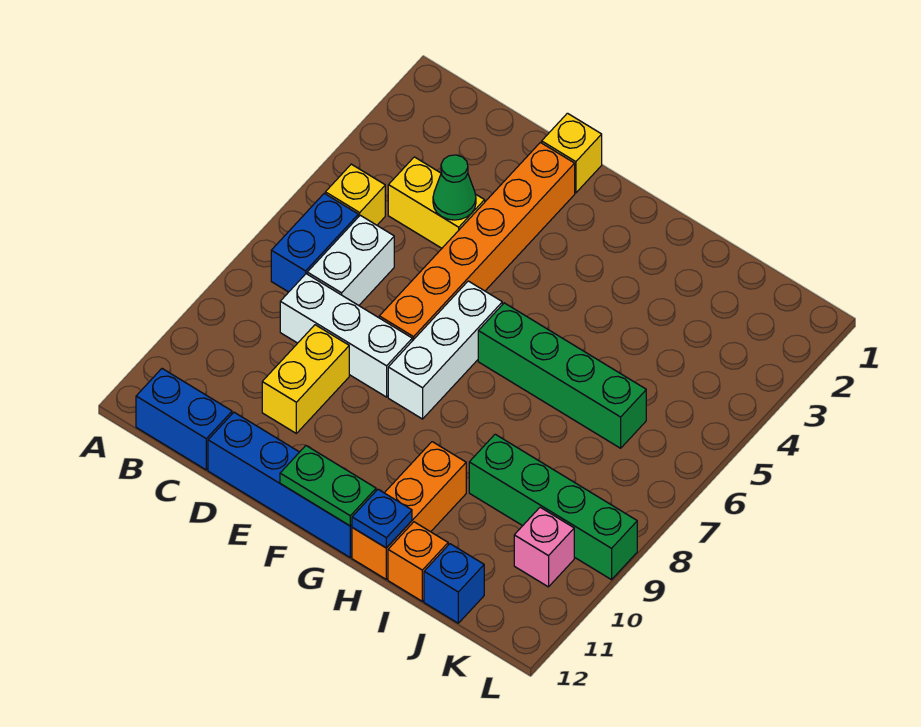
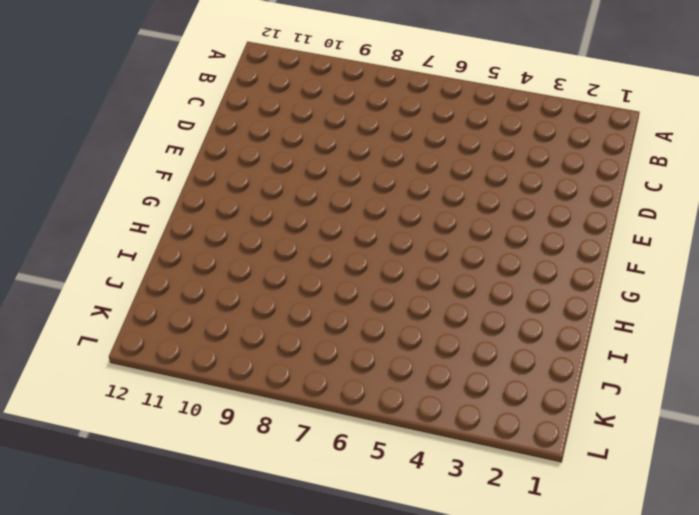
none -> yellow 1x1 brick [325,164,385,225]
none -> blue 1x2 brick [271,193,358,292]
none -> blue 1x2 brick [136,369,232,470]

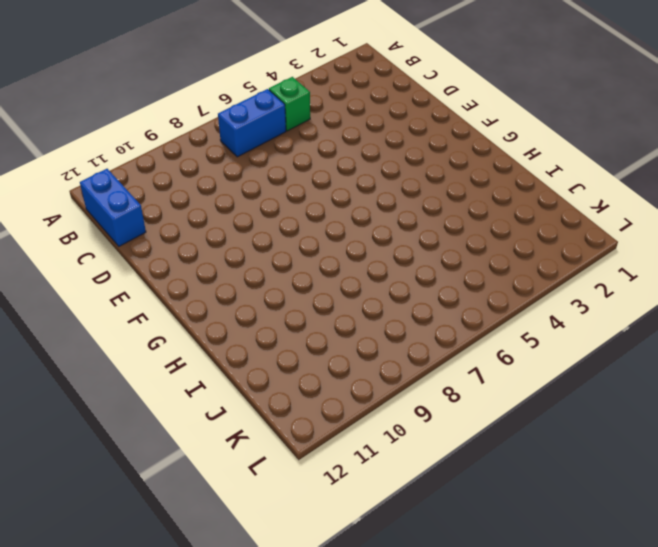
green 1x1 brick [269,77,310,131] -> yellow 1x1 brick [325,164,385,225]
none -> yellow 1x2 brick [388,157,485,248]
none -> white 1x2 brick [307,215,394,305]
none -> white 1x3 brick [280,274,412,397]

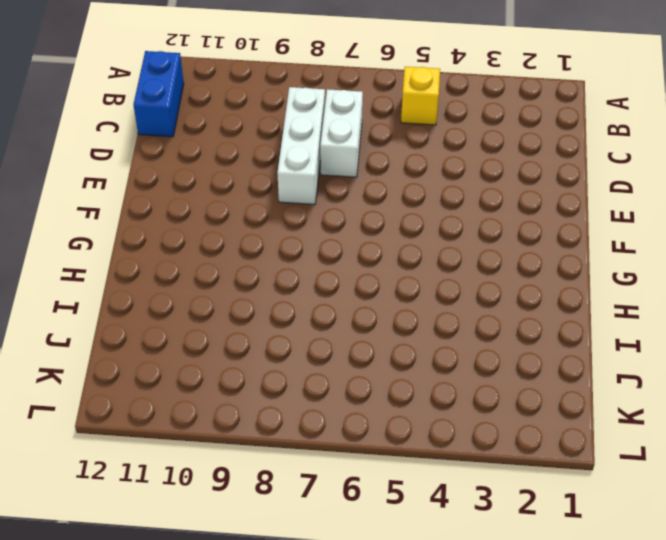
white 1x2 brick [320,89,363,177] -> white 1x2 brick turned to [307,215,394,305]
none -> blue 1x2 brick [271,193,358,292]
none -> yellow 1x2 brick [388,157,485,248]
none -> yellow 1x2 brick [262,325,349,433]

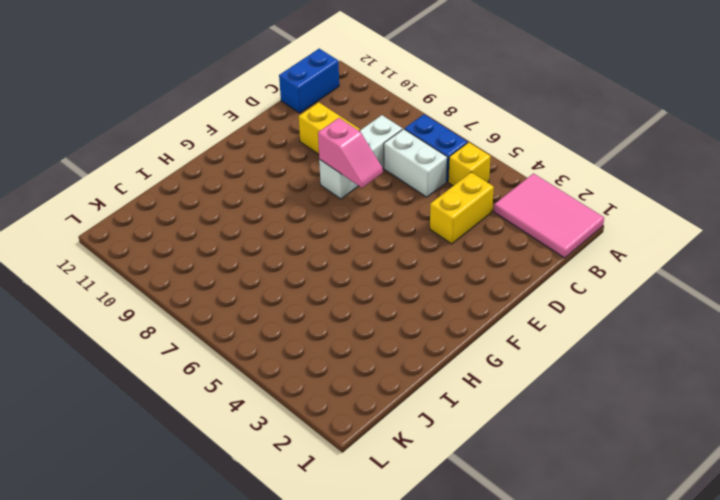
pink 2x3 tile [494,173,604,258] -> none
pink 1x2 slope [318,118,383,188] -> none
none -> blue 1x4 brick [208,412,352,557]
none -> yellow 1x1 brick [542,113,602,193]
none -> orange 1x6 brick [379,143,575,341]

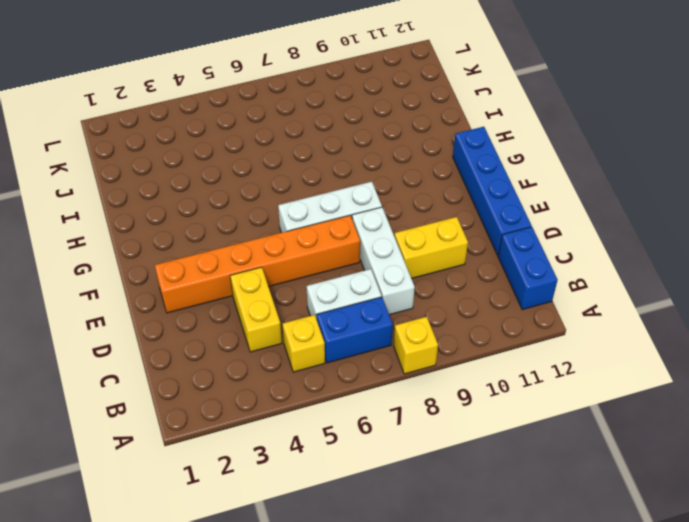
yellow 1x1 brick [394,317,438,374] -> yellow 1x1 brick moved to [542,113,602,193]
none -> green 1x4 brick [478,303,646,448]
none -> orange 1x3 brick [352,442,466,579]
none -> green 1x4 brick [469,434,637,580]

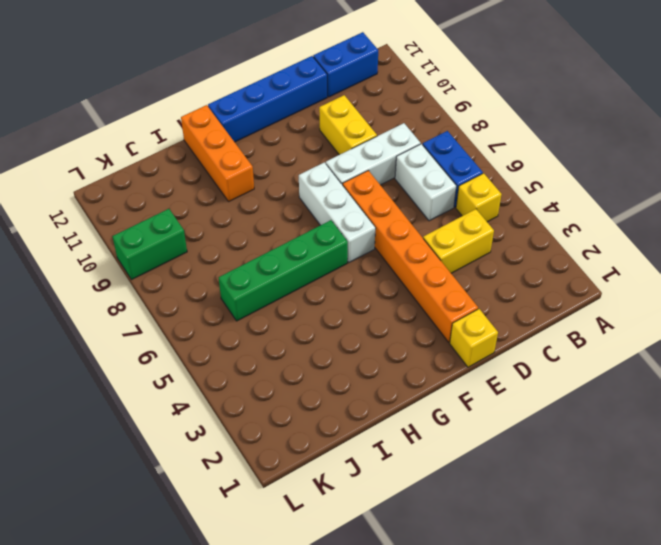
green 1x2 brick [112,209,187,280] -> green 1x4 brick [469,434,637,580]
none -> orange 1x1 brick [388,522,448,601]
none -> blue 1x1 brick [424,544,484,623]
none -> pink 1x1 brick [514,507,574,587]

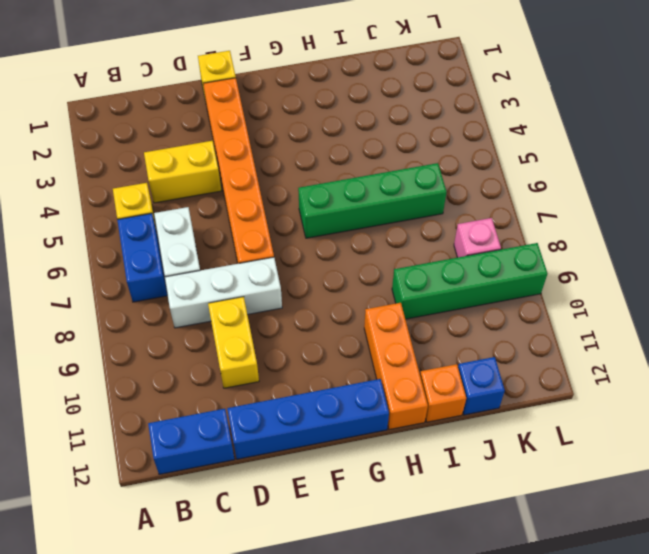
pink 1x1 brick [454,218,501,257] -> pink 1x1 brick moved to [514,507,574,587]
none -> white 1x3 brick [388,281,502,419]
none -> green 1x1 cone [433,155,476,220]
none -> green 1x2 plate [280,446,376,526]

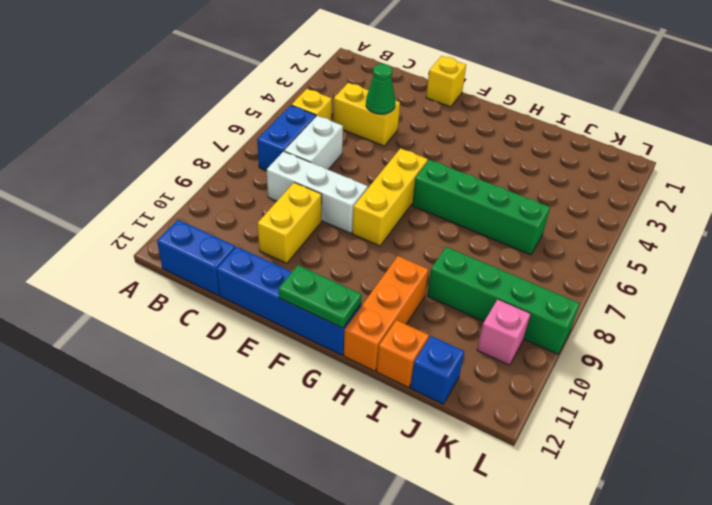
yellow 1x3 brick [352,148,428,246] -> white 1x3 brick [388,281,502,419]
none -> orange 1x6 brick [379,143,575,341]
none -> blue 1x1 plate [352,489,412,548]

